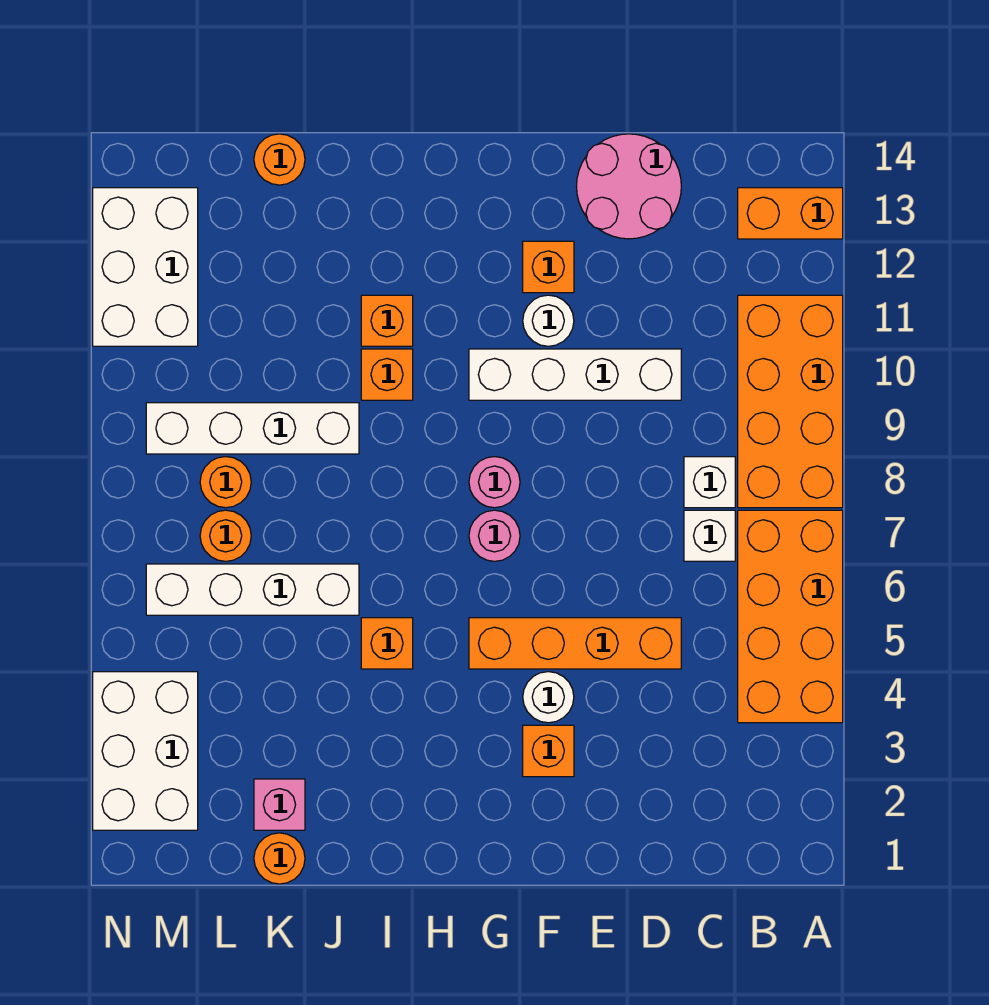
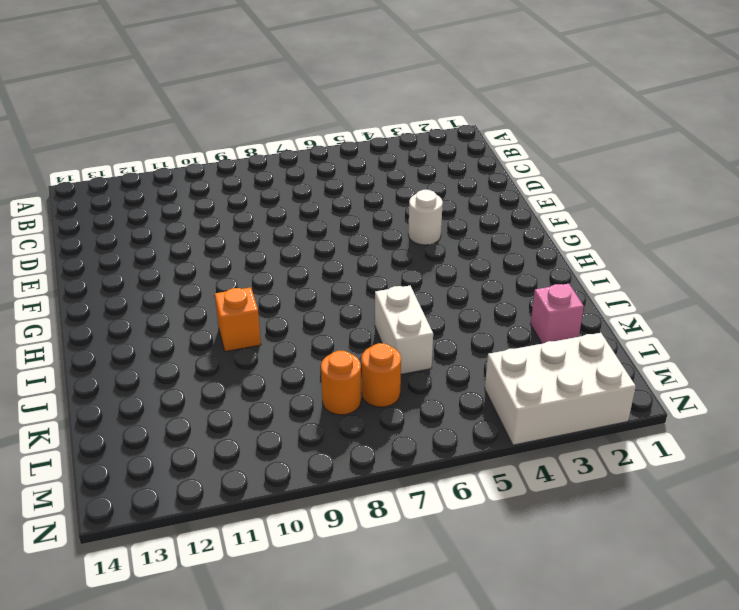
white 1x2 brick [375,286,433,374] -> white 1x4 brick [146,564,359,615]
none -> orange 2x4 brick [738,510,843,723]
none -> orange 2x4 brick [738,295,843,508]
none -> orange 1x2 brick [738,188,843,239]

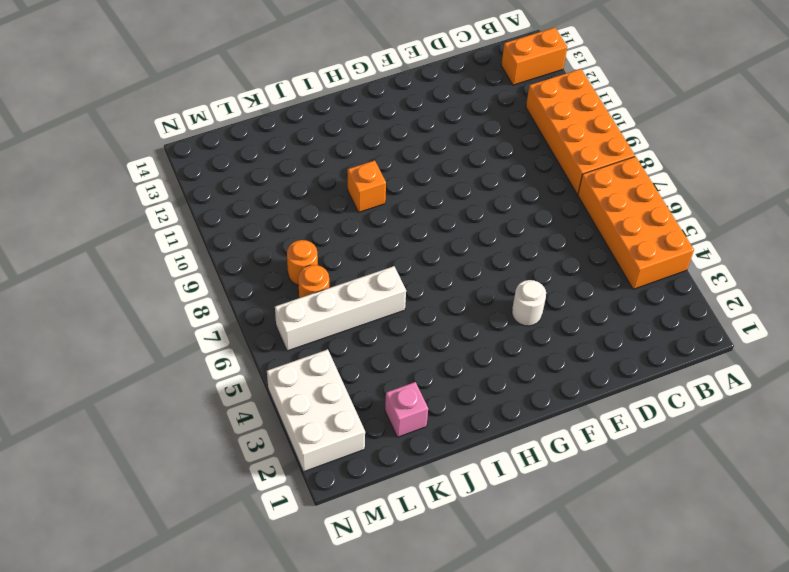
none -> white 1x1 brick [684,510,735,561]
none -> white 1x1 brick [684,457,735,508]
none -> orange 1x4 brick [469,618,681,669]

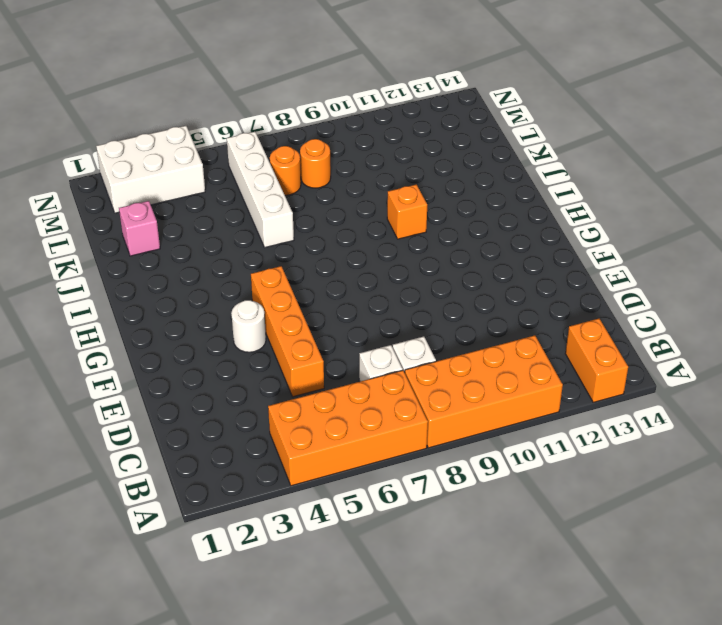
none -> white 1x4 brick [469,349,681,400]
none -> pink 2x2 round brick [577,134,681,239]
none -> orange 1x1 brick [523,725,574,777]

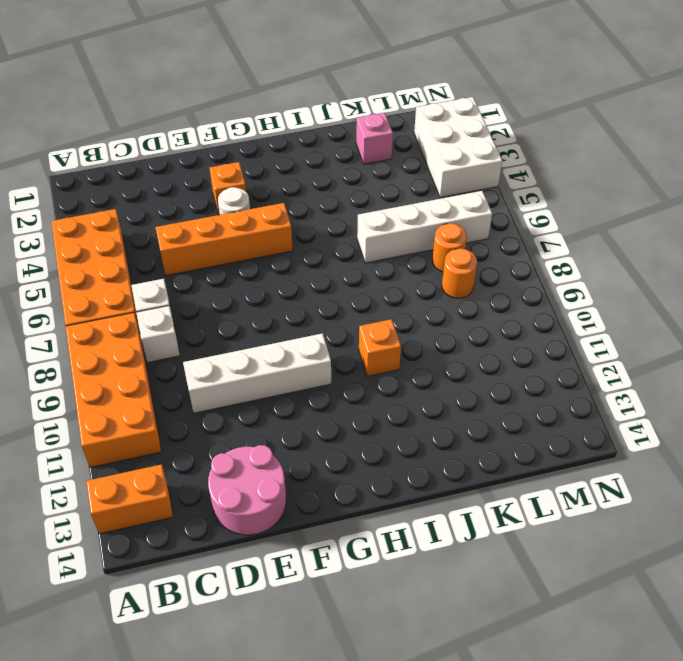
none -> white 1x1 round brick [523,295,574,346]
none -> orange 1x1 brick [523,241,574,293]
none -> pink 1x1 round brick [469,510,520,561]

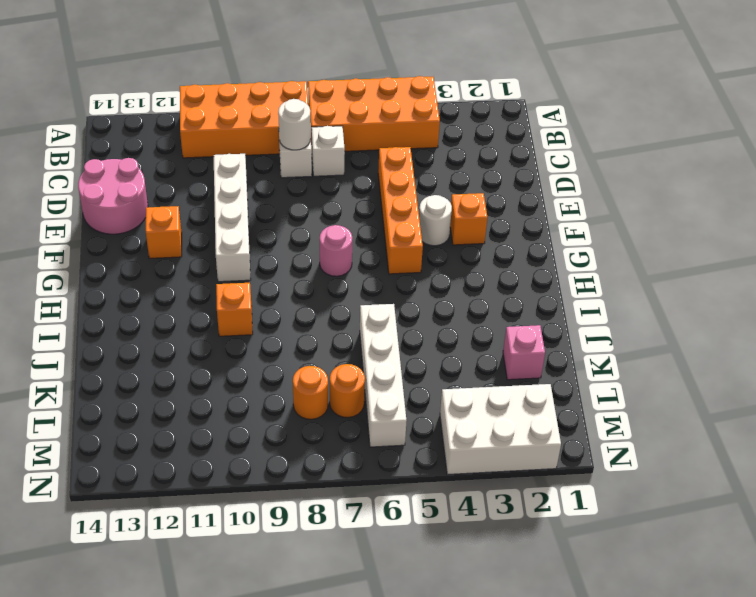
white 1x1 round brick [278,99,311,150] -> white 1x1 round brick moved to [523,295,574,346]
none -> orange 1x2 brick [738,188,843,239]
none -> pink 1x1 round brick [469,457,520,508]
none -> orange 1x1 brick [361,618,413,669]

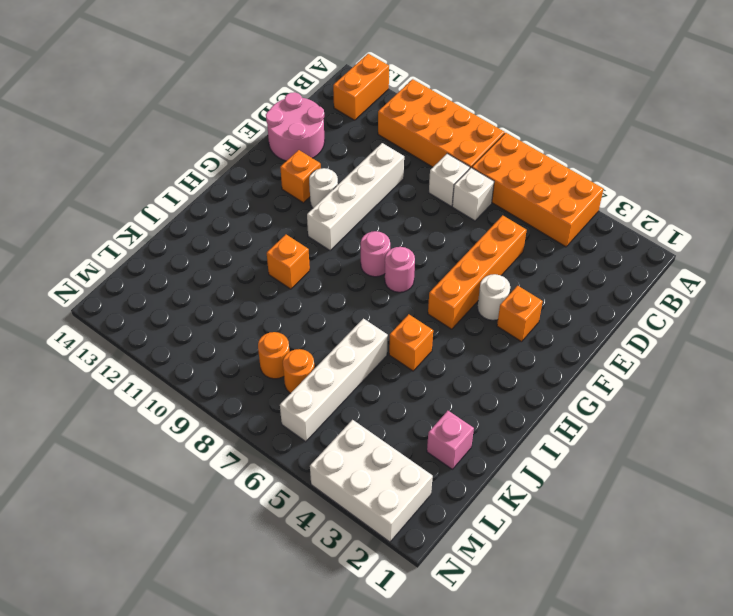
none -> orange 1x1 brick [361,295,413,346]
none -> white 1x4 brick [146,403,359,454]
none -> orange 1x1 round brick [254,833,305,884]

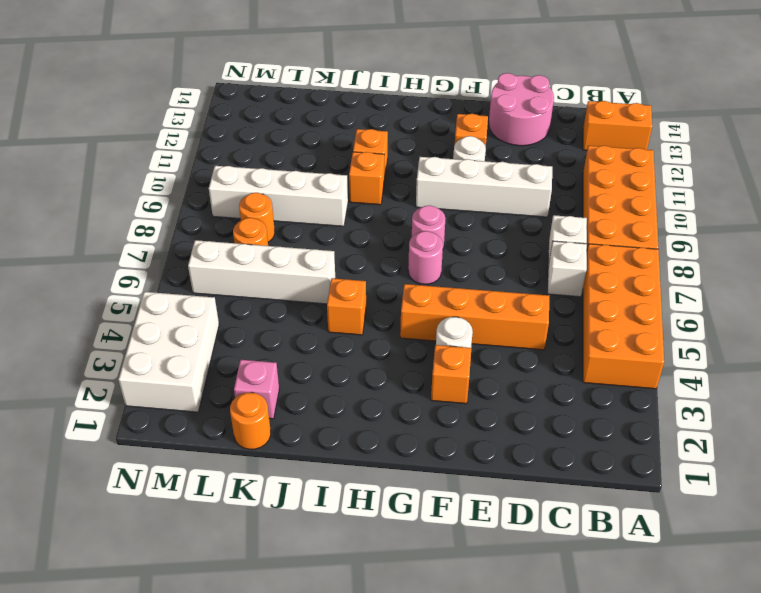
none -> orange 1x1 round brick [254,134,305,185]
none -> white 2x3 brick [93,188,198,346]

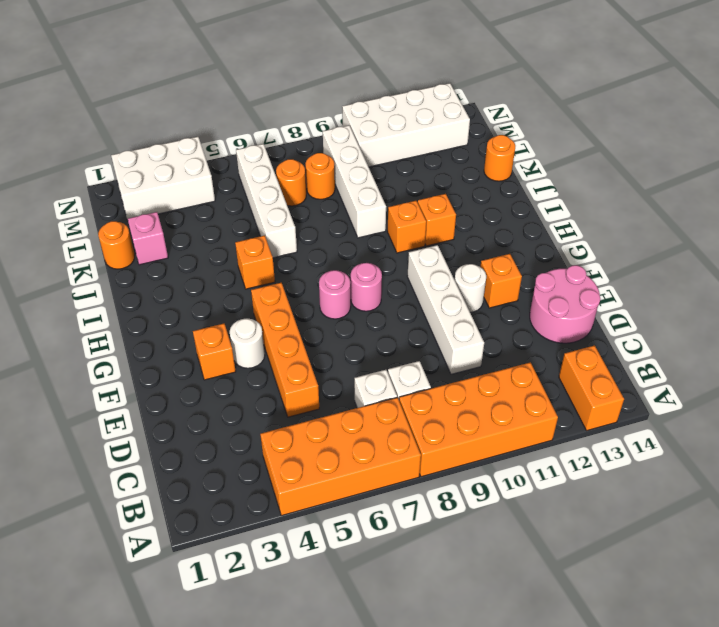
white 2x4 brick [342,83,470,167] -> white 2x3 brick [93,188,198,346]

